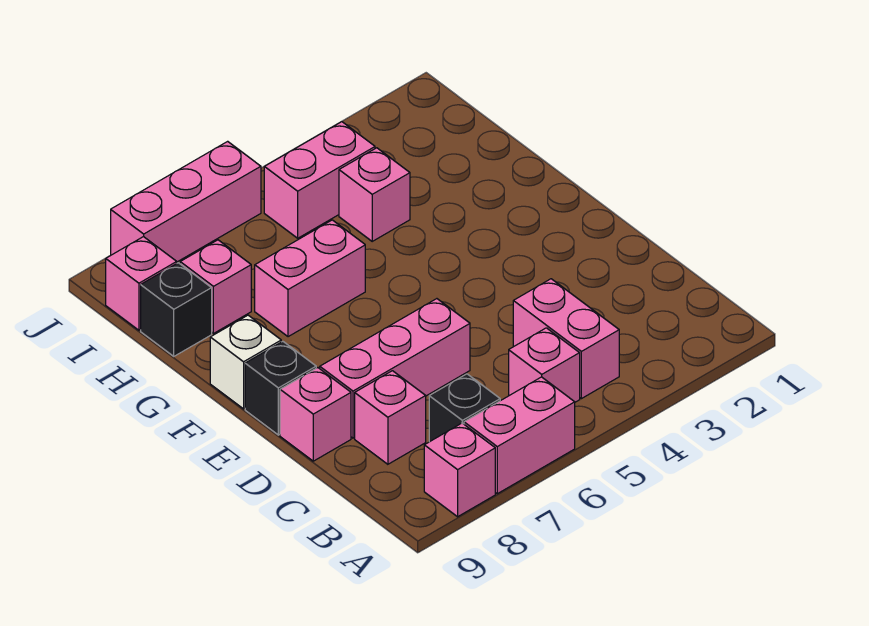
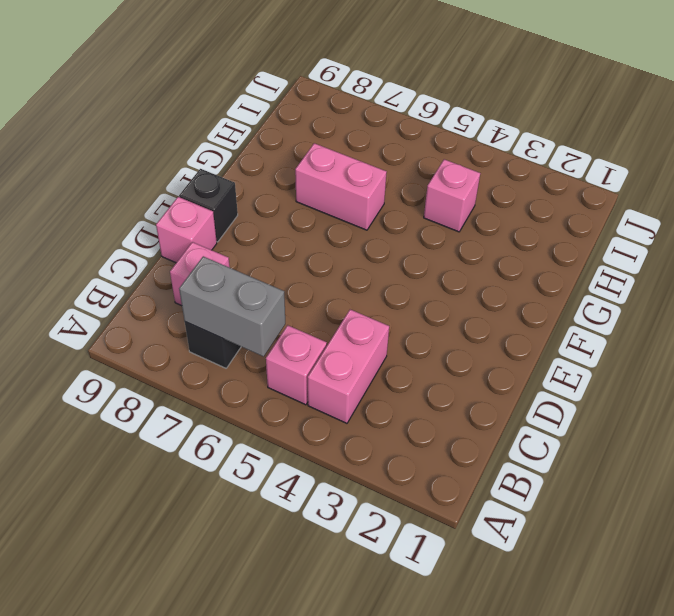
grey 1x2 brick [179,256,285,356] -> none
none -> pink 1x2 brick [464,377,575,494]
none -> pink 1x1 brick [424,423,495,517]
none -> pink 1x3 brick [320,299,470,438]

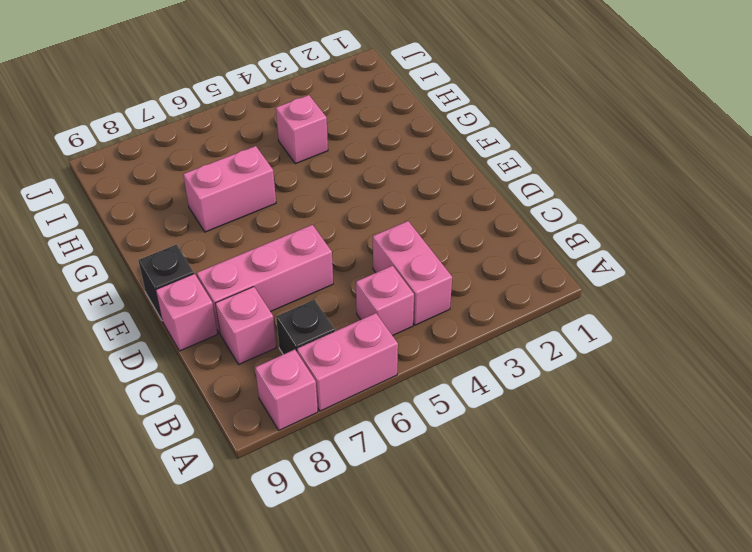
none -> white 1x1 brick [210,315,281,409]
none -> pink 1x1 brick [180,240,251,333]
none -> black 1x1 brick [141,263,212,356]

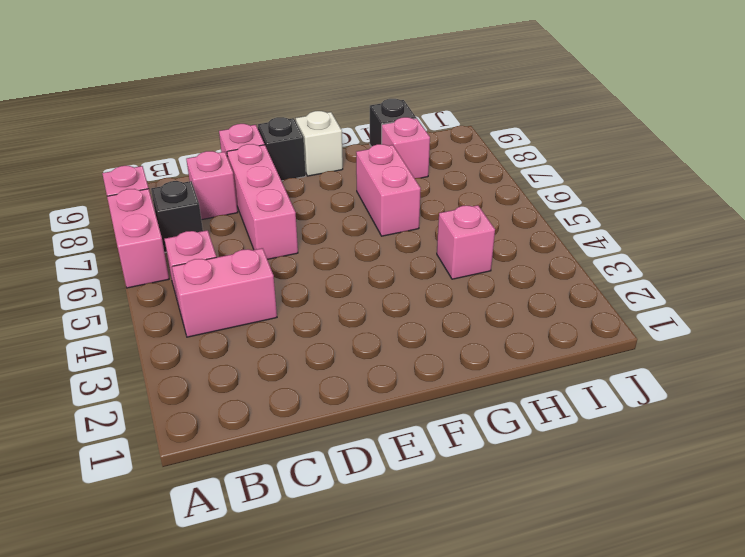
none -> pink 1x2 brick [264,122,375,238]
none -> pink 1x1 brick [106,237,177,330]
none -> pink 1x3 brick [111,141,261,262]

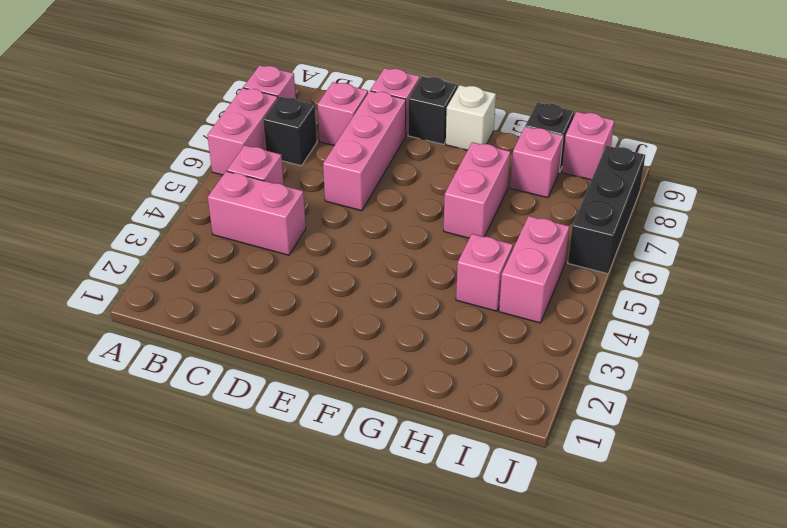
black 1x3 brick [568,146,645,274] -> pink 1x3 brick [111,141,261,262]

